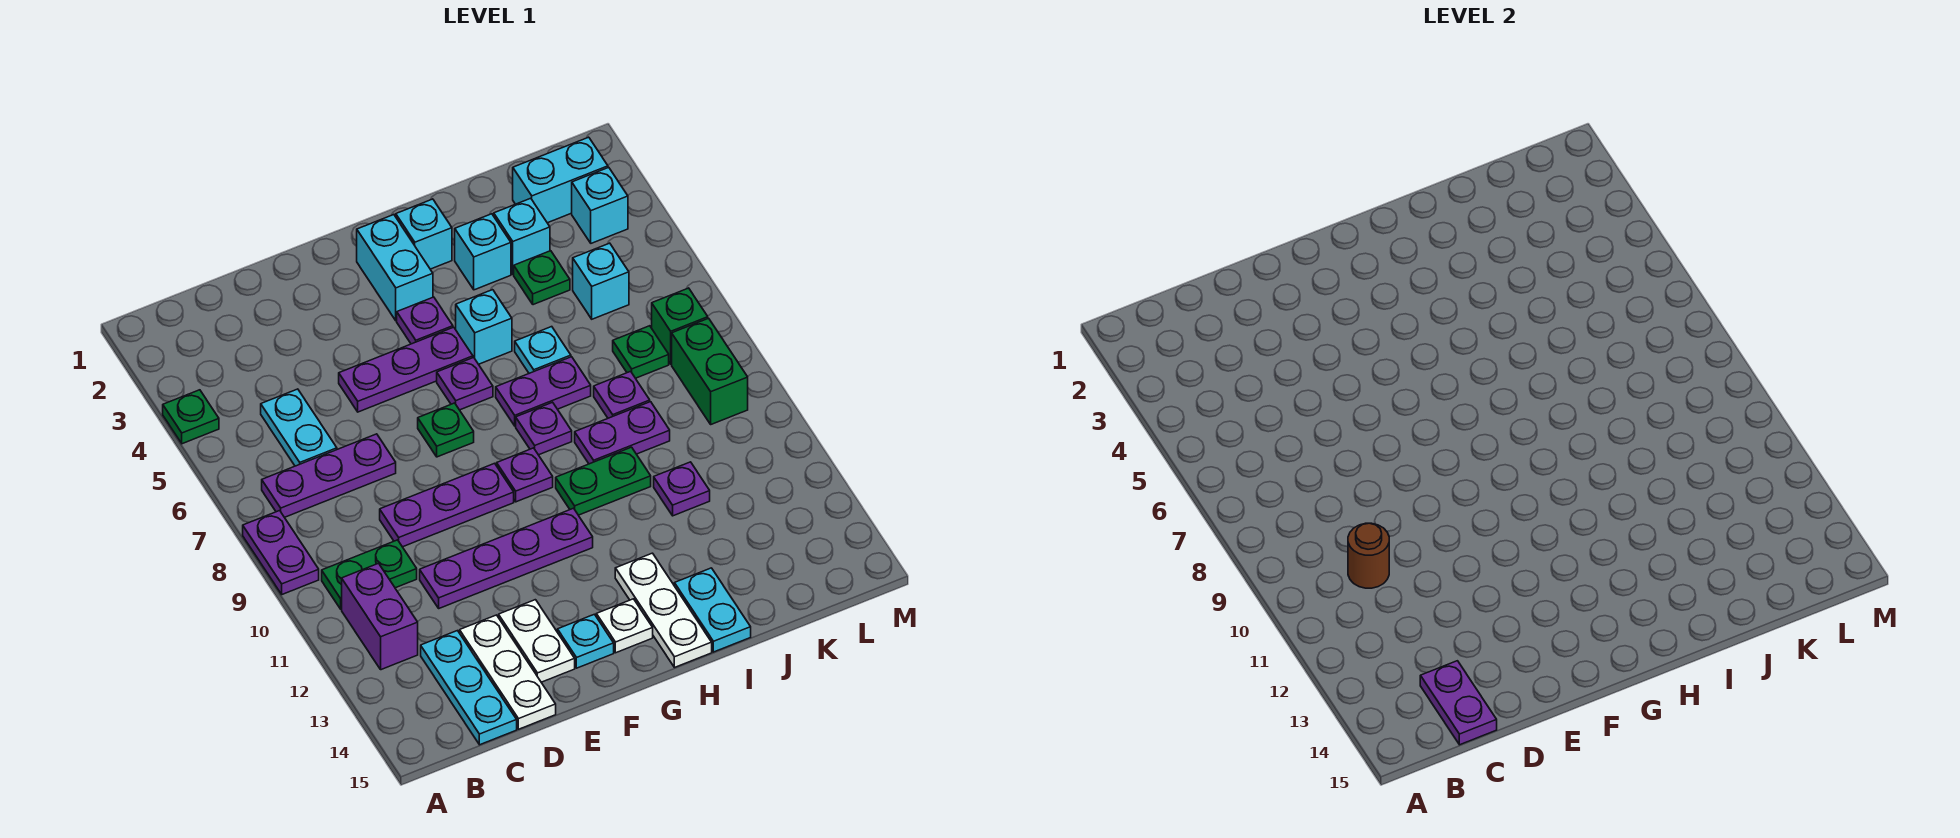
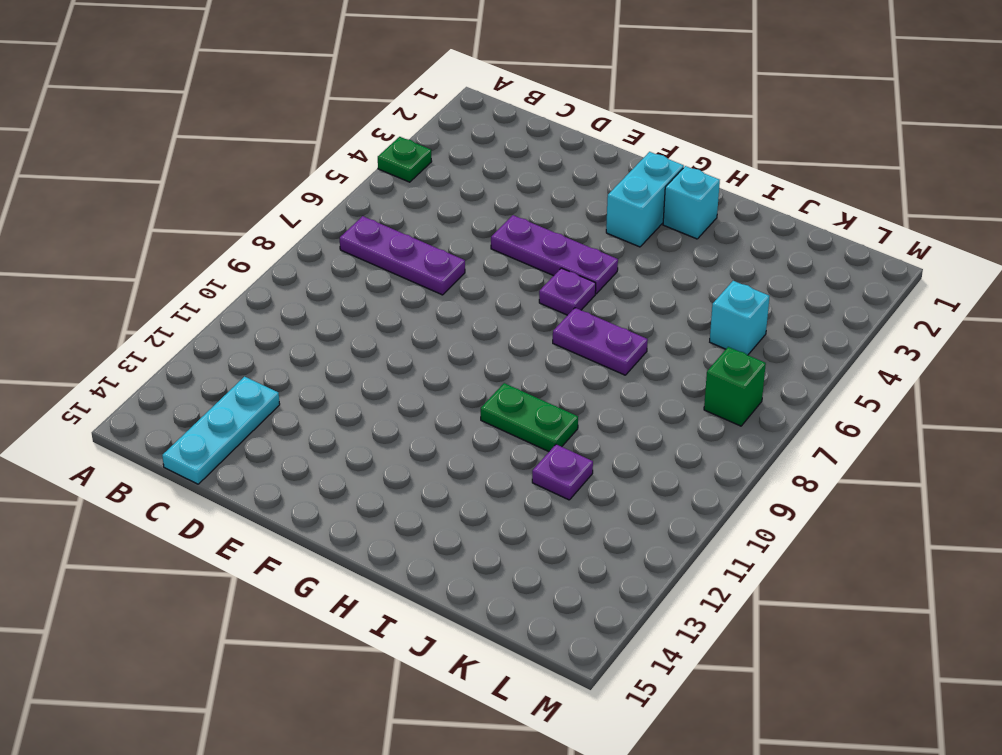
none -> purple 1x2 plate [243,511,319,594]
none -> green 1x2 plate [322,540,417,609]
none -> purple 1x2 brick [342,563,418,670]
none -> cyan 1x2 plate [261,389,337,466]

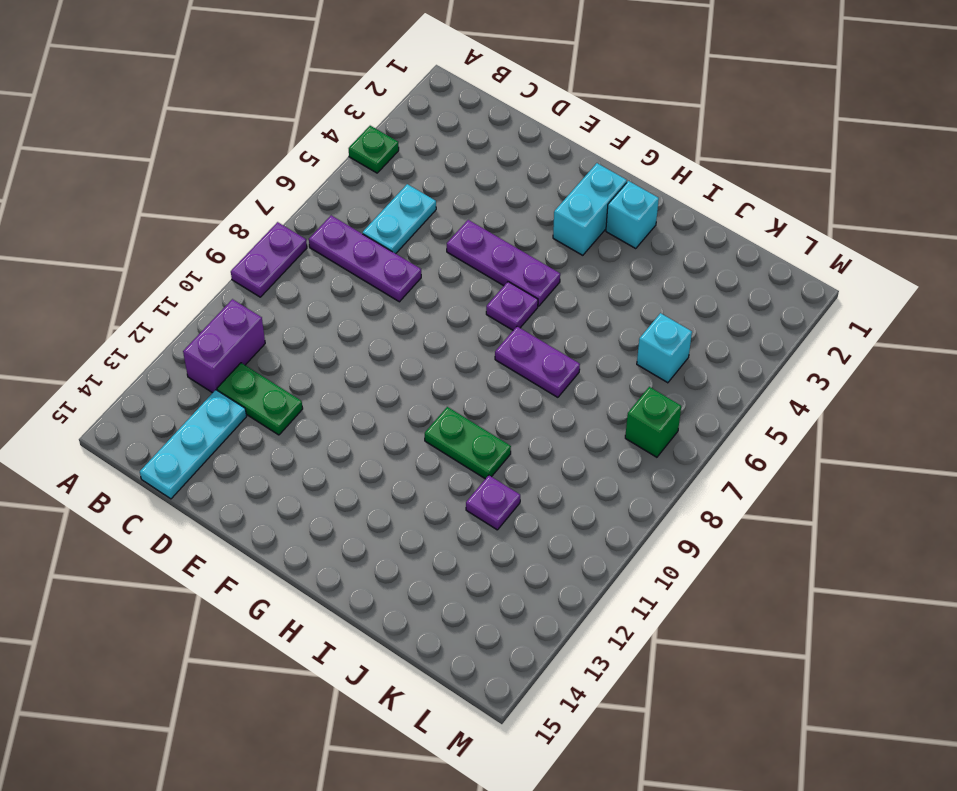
green 1x2 plate [217,363,303,435] -> green 1x2 plate moved to [322,540,417,609]
none -> purple 1x3 plate [380,463,514,547]
none -> purple 1x4 plate [420,508,593,608]
none -> white 1x3 plate [460,615,556,729]
none -> white 1x2 plate [499,600,575,682]

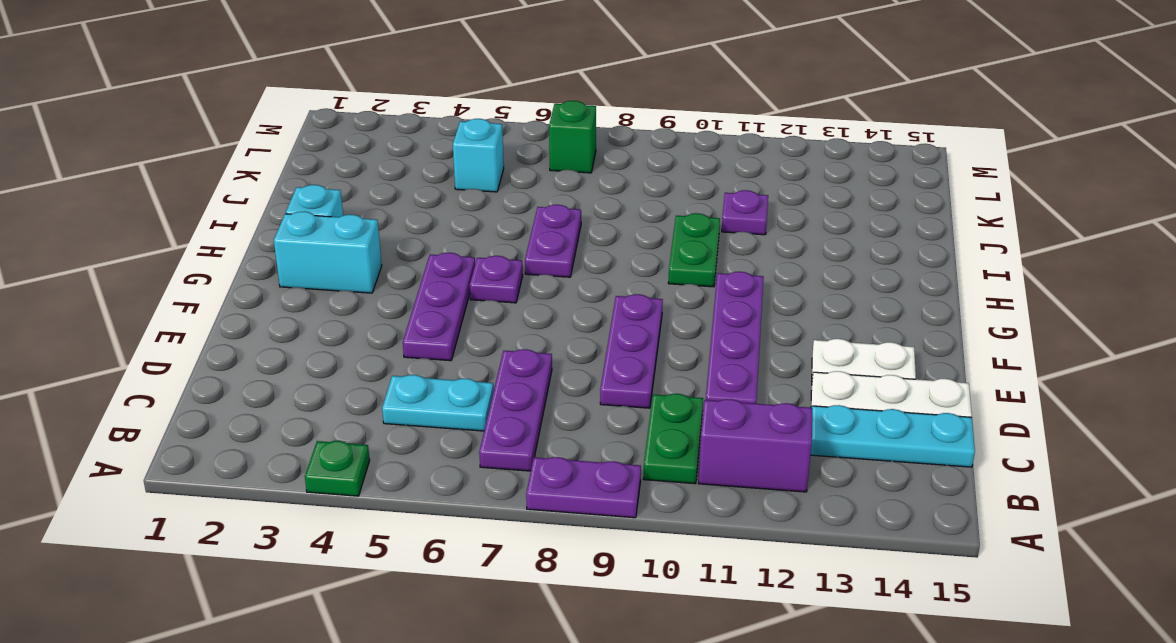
none -> green 1x1 plate [418,403,474,457]
none -> cyan 1x1 plate [557,614,614,668]
none -> purple 1x1 plate [397,297,453,344]
none -> purple 1x1 plate [497,448,553,502]

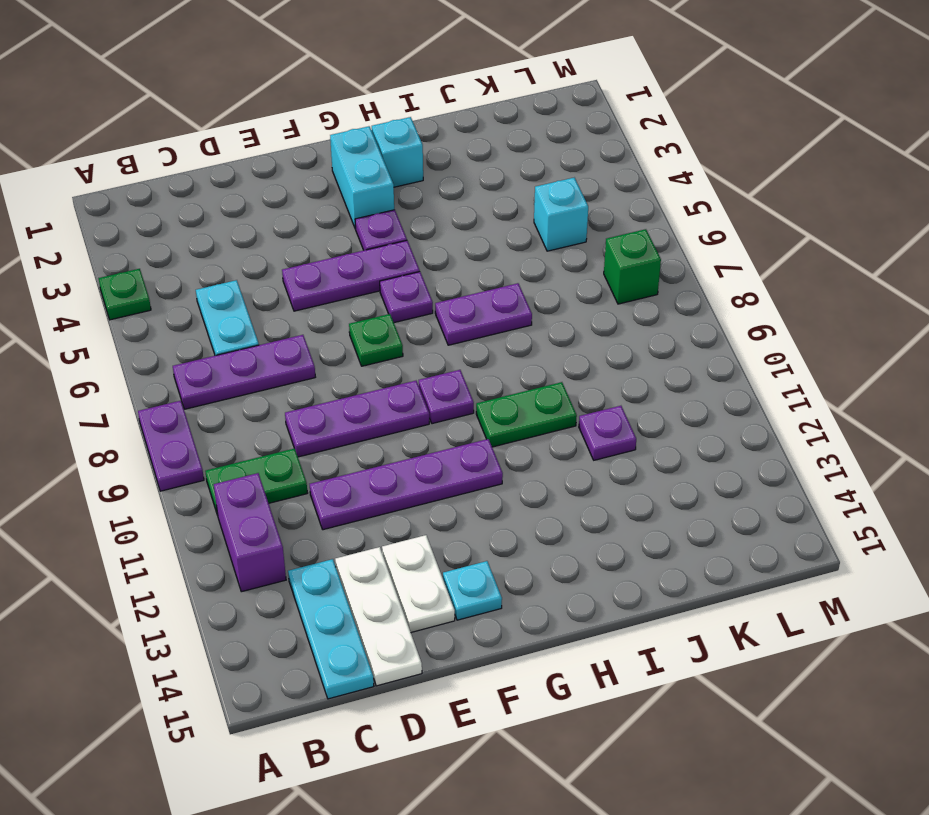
none -> white 1x1 plate [596,599,653,653]
none -> cyan 1x1 brick [456,290,512,364]
none -> purple 1x1 plate [516,402,572,455]
none -> white 1x3 plate [615,553,712,668]

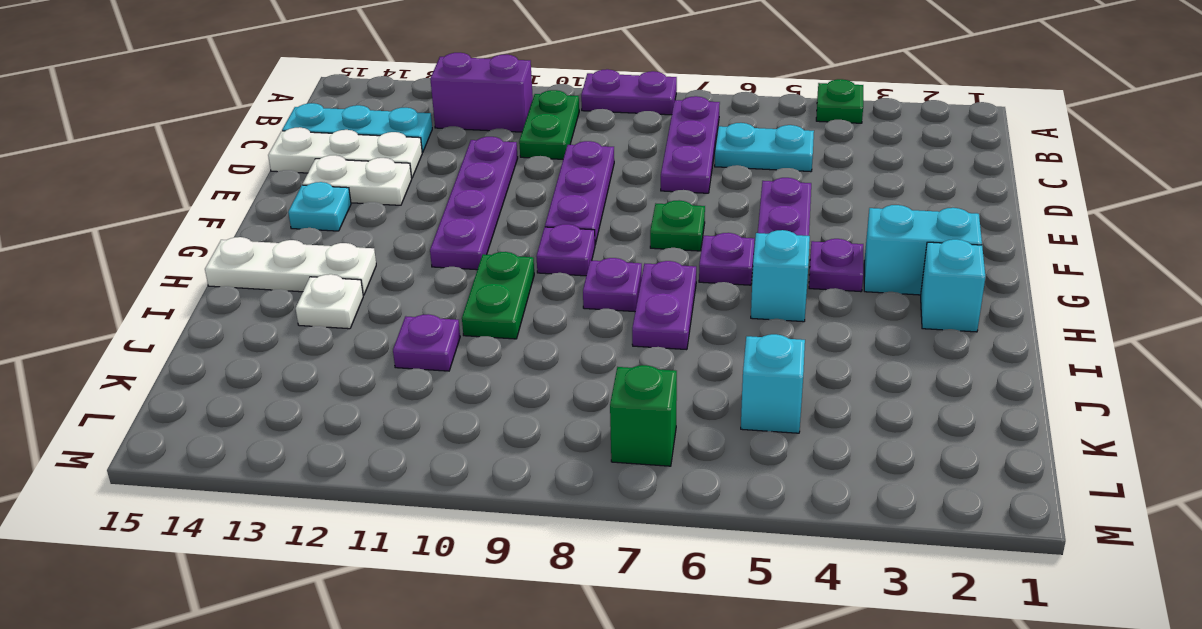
white 1x1 plate [296,274,363,329] -> white 1x1 plate moved to [596,599,653,653]
none -> cyan 1x1 brick [455,214,511,290]
none -> cyan 1x1 plate [515,327,571,373]
none -> purple 1x2 plate [575,402,670,464]
none -> cyan 1x2 plate [674,568,751,652]

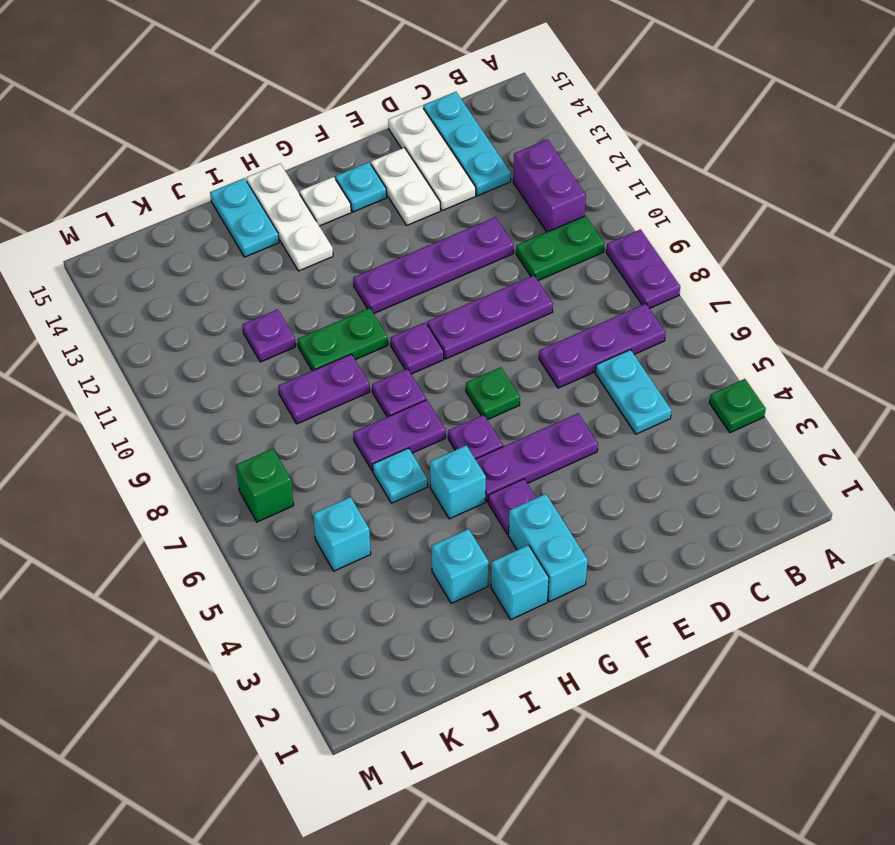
none -> cyan 1x1 brick [494,198,550,274]
none -> green 1x1 plate [514,251,570,305]
none -> purple 1x1 plate [594,371,650,418]
none -> cyan 1x2 brick [513,137,608,223]

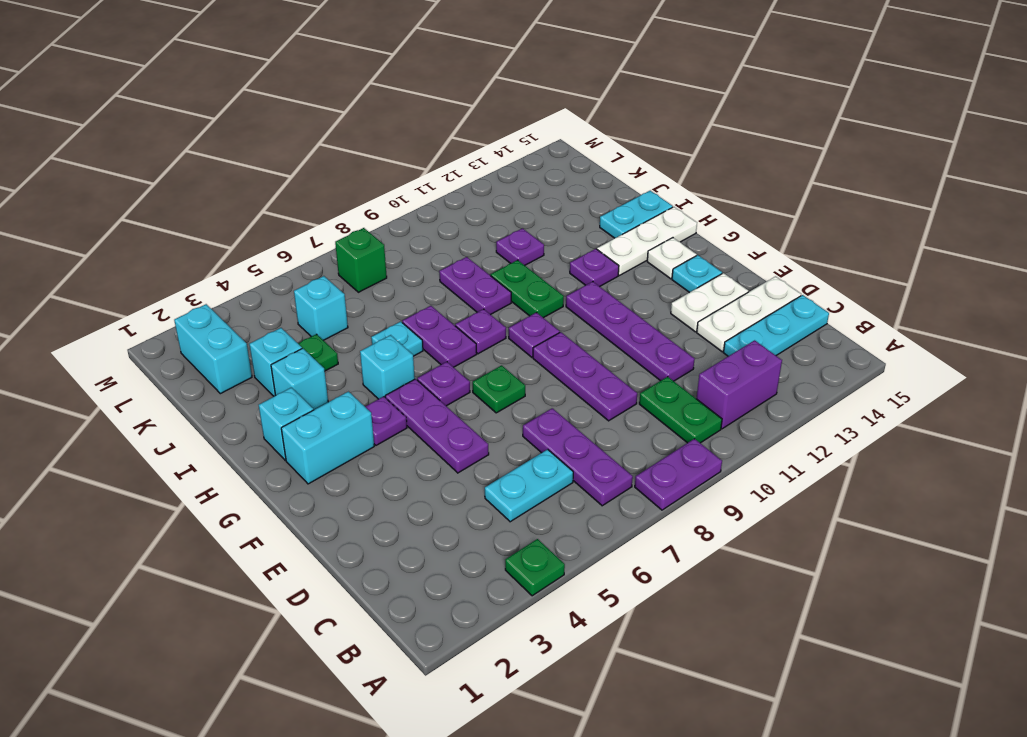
purple 1x1 plate [570,249,619,287] -> purple 1x1 plate moved to [594,371,650,418]
none -> green 1x1 plate [613,326,669,378]
none -> cyan 1x1 brick [572,167,628,243]
none -> green 1x2 brick [672,318,748,424]
none -> brown 1x1 round brick [1348,523,1389,588]

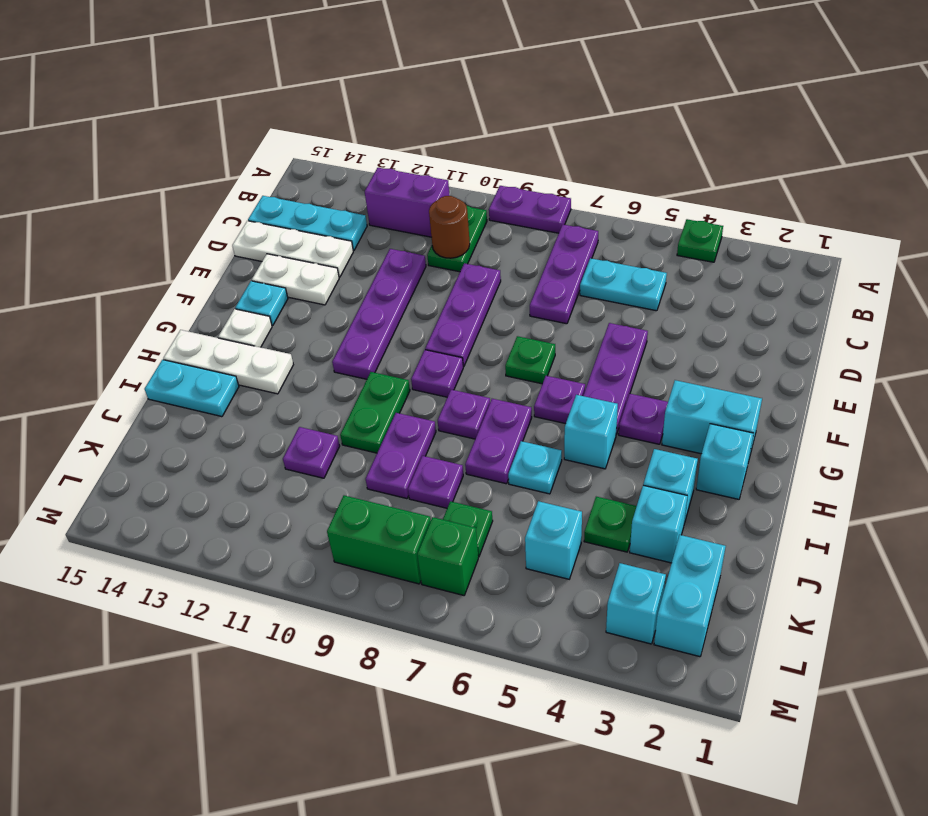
none -> purple 1x2 plate [1420,661,1497,745]

